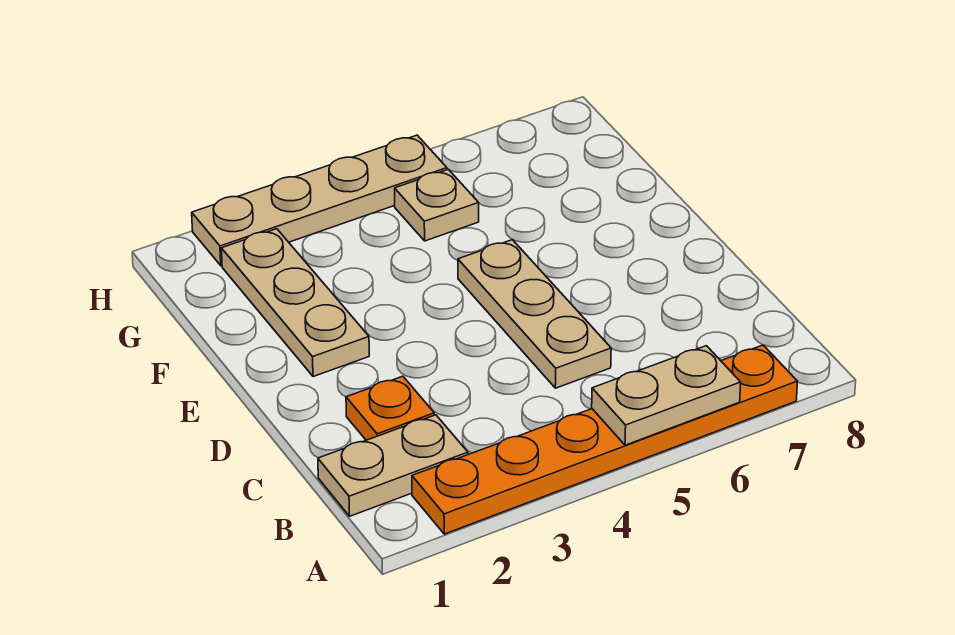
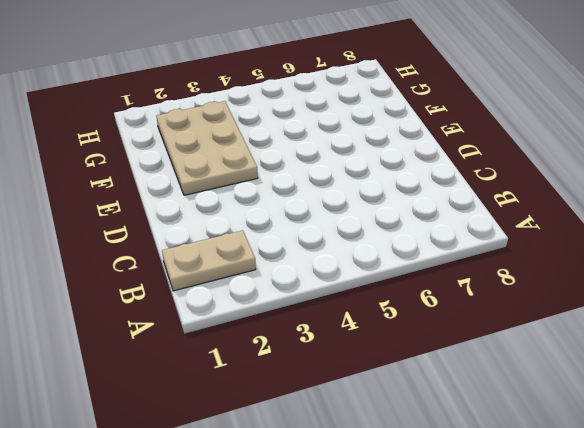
tan 2x3 plate [157,101,258,195] -> tan 1x3 plate [221,229,369,377]
none -> orange 1x6 plate [412,345,798,534]
none -> orange 1x1 plate [346,376,434,440]

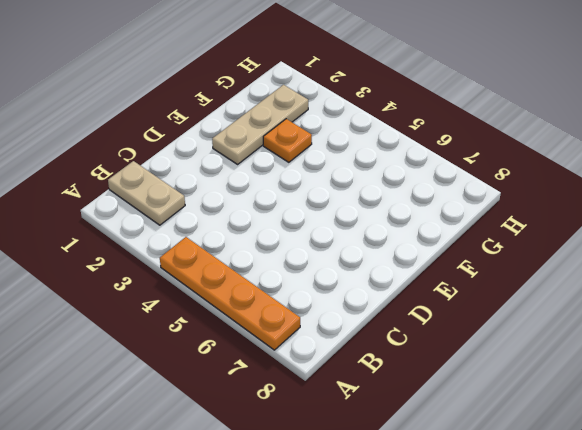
orange 1x4 plate [160,237,300,350] -> orange 1x6 plate [412,345,798,534]
orange 1x1 plate [263,119,312,162] -> orange 1x1 plate moved to [346,376,434,440]
none -> tan 1x3 plate [458,240,611,388]
none -> tan 1x1 plate [395,169,479,241]

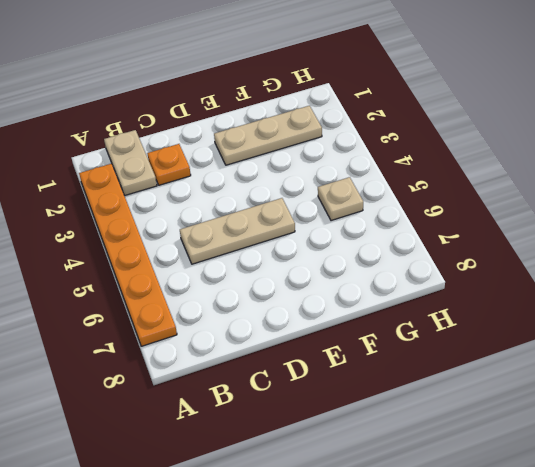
none -> tan 1x4 plate [192,135,447,266]
none -> tan 1x2 plate [592,346,741,445]

